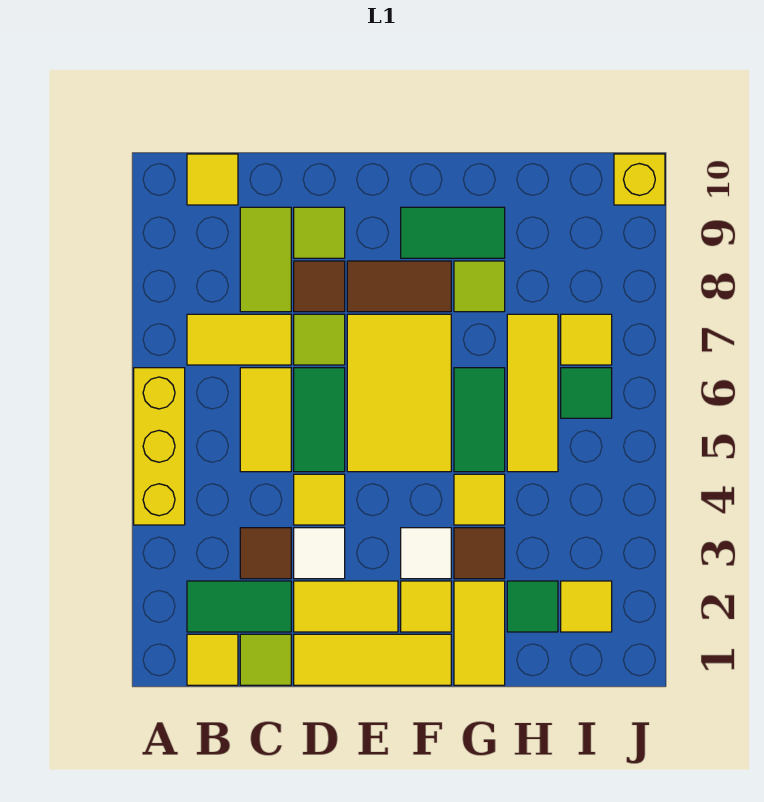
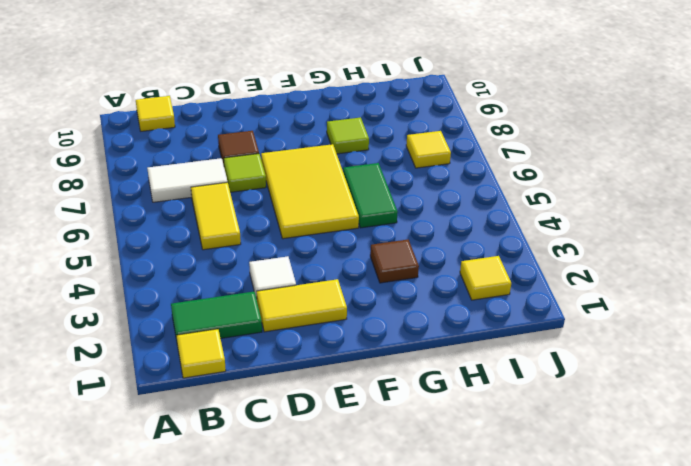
white 1x2 tile [147,158,228,202] -> yellow 1x2 tile [187,314,291,365]
none -> yellow 1x3 brick [134,368,185,525]
none -> lime 1x1 tile [240,634,291,685]
none -> brown 1x1 tile [240,528,291,579]
none -> lime 1x2 tile [240,207,291,312]

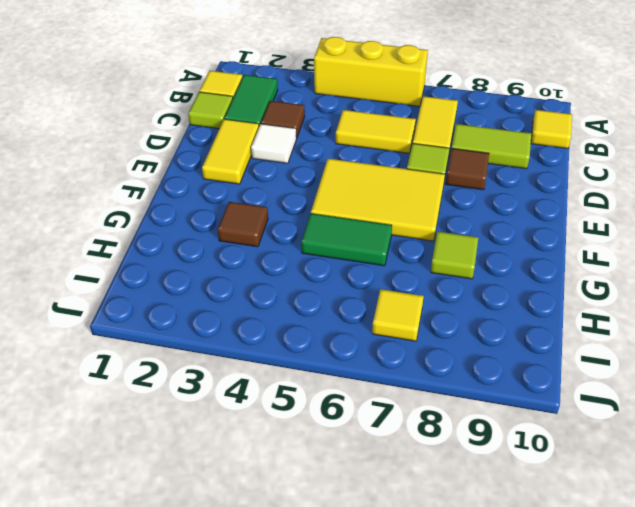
none -> yellow 1x3 tile [294,634,451,685]
none -> yellow 1x1 tile [294,474,345,525]
none -> green 1x2 tile [294,368,345,472]
none -> lime 1x1 tile [294,207,345,258]

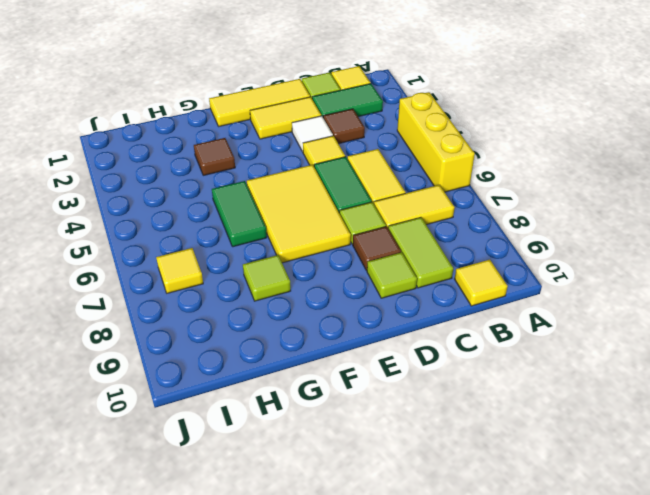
none -> brown 1x2 tile [347,261,451,312]
none -> yellow 1x1 tile [401,581,451,632]
none -> white 1x1 tile [401,528,451,579]
none -> green 1x2 tile [401,207,505,258]

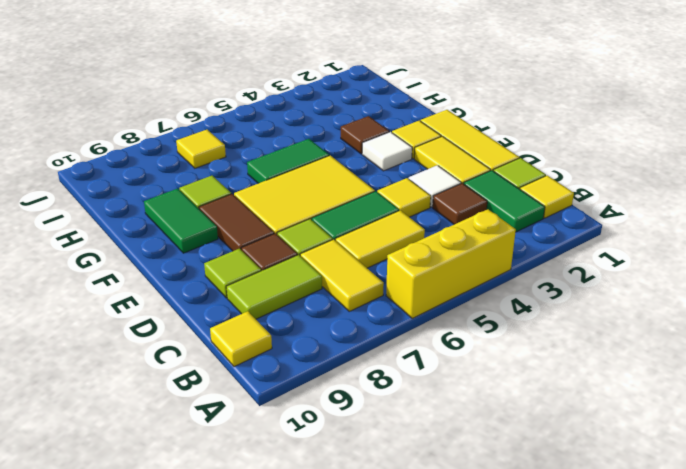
none -> yellow 1x2 tile [454,581,505,685]
none -> yellow 1x1 tile [454,474,505,525]
none -> green 1x1 tile [507,581,558,632]
none -> yellow 1x3 tile [507,314,558,472]

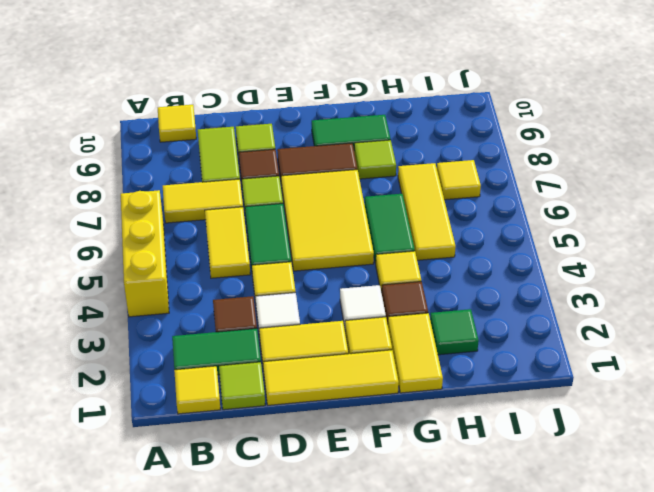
none -> yellow 1x1 tile [561,581,612,632]
none -> green 1x1 tile [561,368,612,418]
none -> yellow 1x1 brick [614,154,665,205]

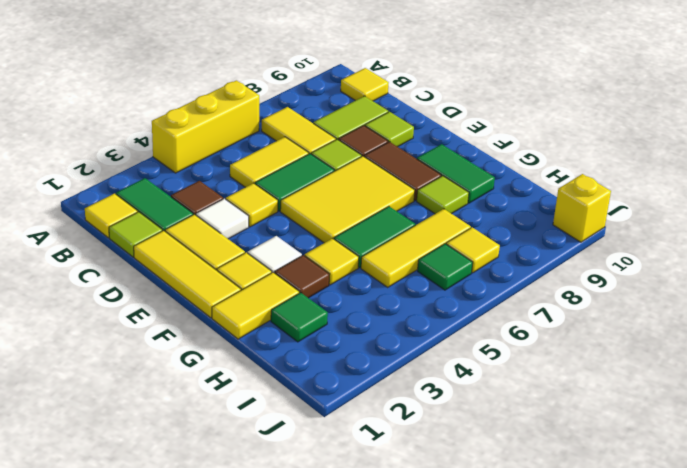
none -> yellow 1x1 tile [561,581,612,632]

